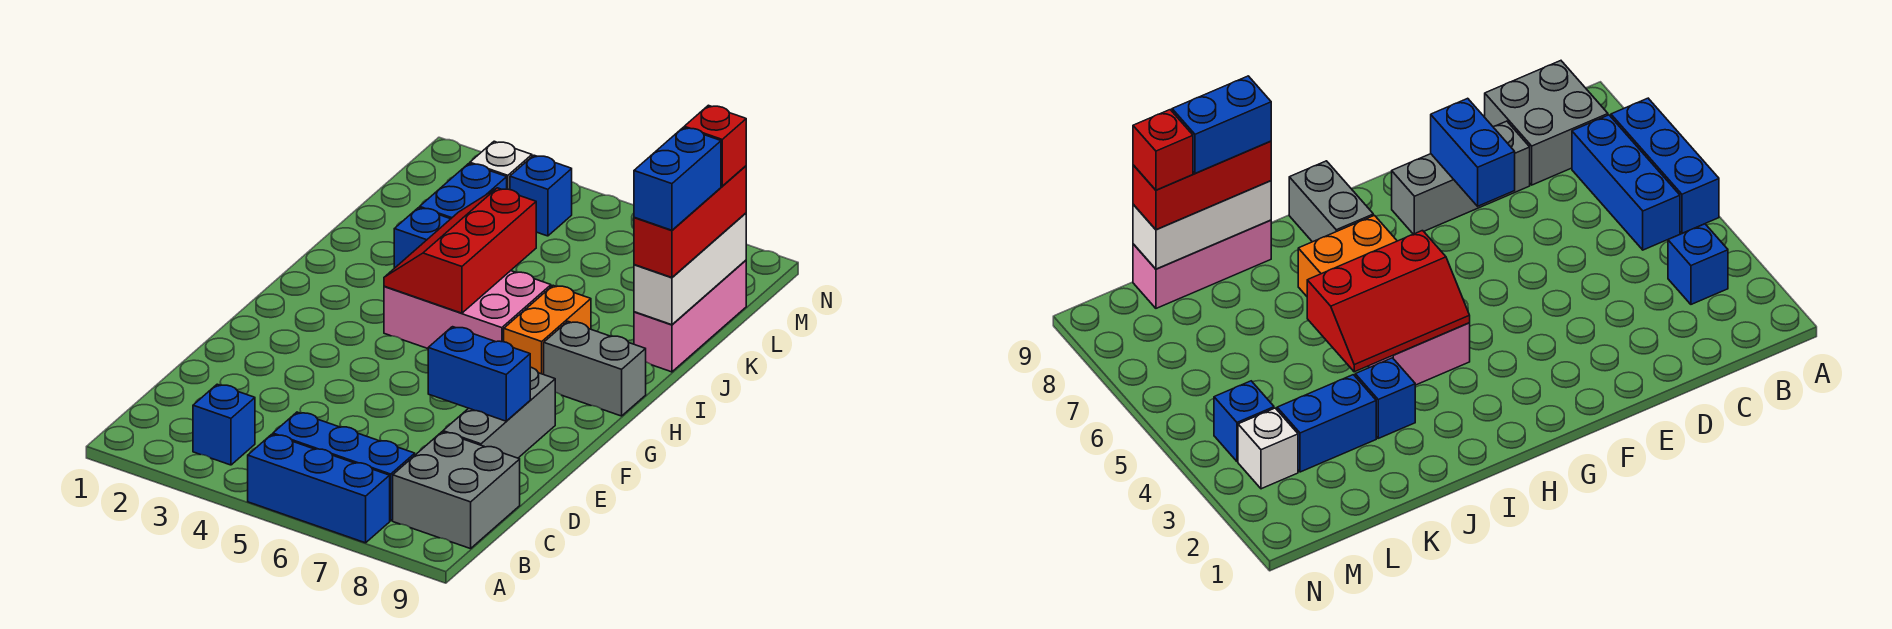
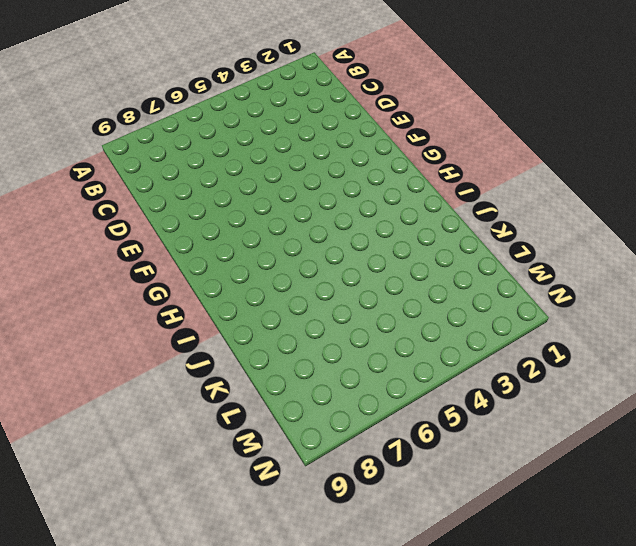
none -> blue 1x3 brick [248,434,390,543]
none -> blue 1x1 brick [193,384,255,465]
none -> blue 1x3 brick [273,412,415,521]

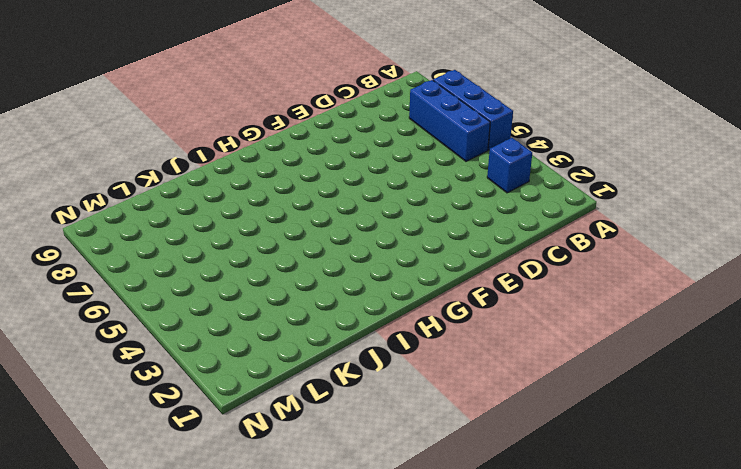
none -> grey 2x2 brick [393,432,520,549]
none -> grey 1x3 brick [443,367,555,458]
none -> pink 2x3 brick [384,271,551,349]

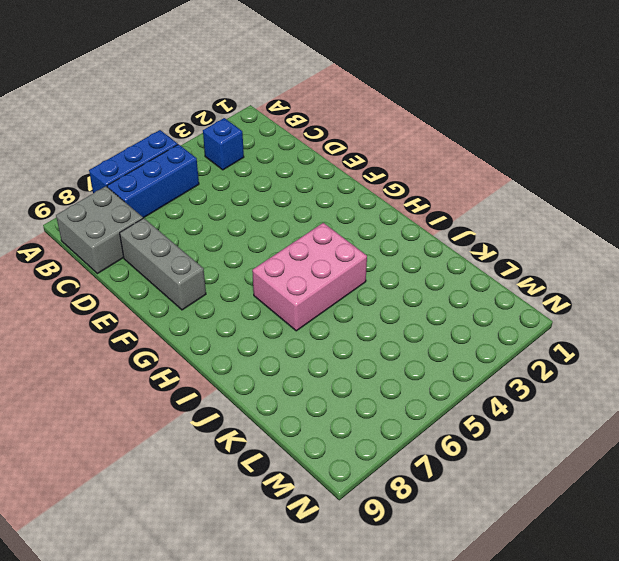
none -> orange 1x2 brick [504,285,591,374]
none -> grey 1x2 brick [544,321,646,416]
none -> blue 1x1 brick [394,208,450,268]

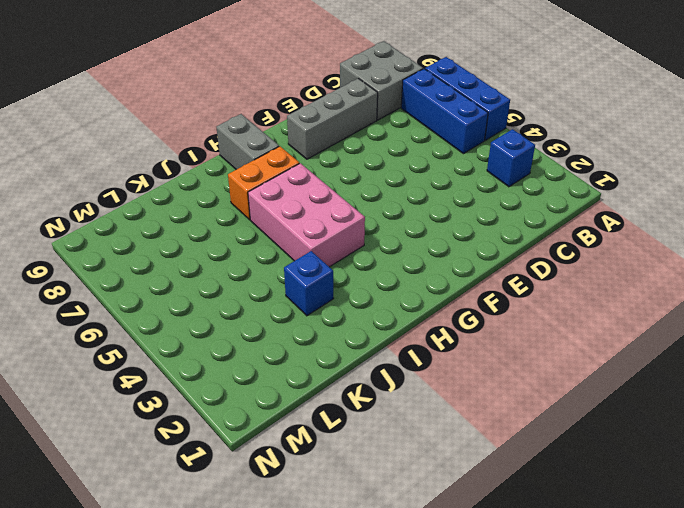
none -> pink 1x3 brick [634,260,746,372]
none -> blue 1x2 brick [420,164,507,219]
none -> white 1x1 brick [470,141,532,190]

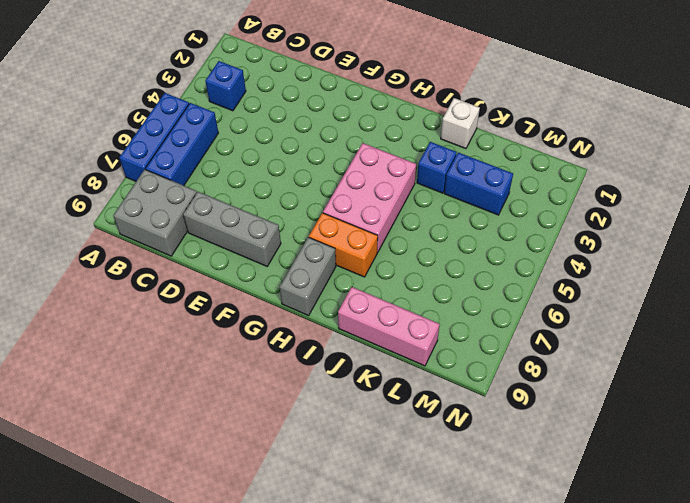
white 1x1 brick [441,98,480,149] -> white 1x1 brick moved to [470,141,532,190]
none -> blue 1x1 brick [510,155,572,236]
none -> blue 1x2 brick [428,327,530,421]
none -> red 2x3 slope [384,188,536,313]

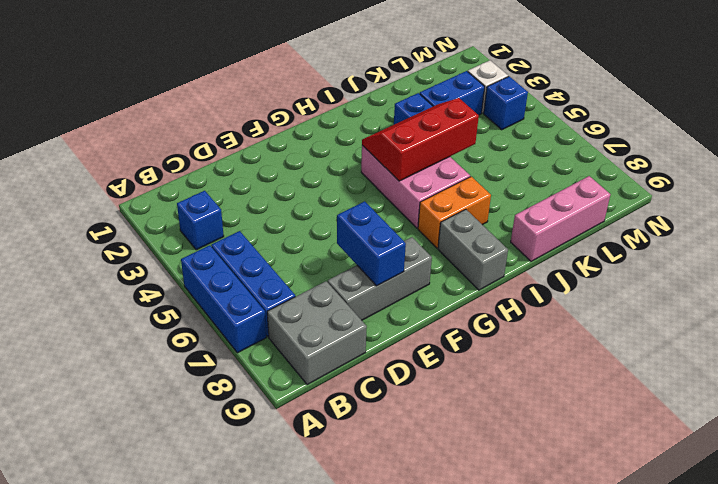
none -> white 1x3 brick [634,213,746,325]
none -> red 1x3 brick [634,166,746,277]
none -> blue 1x2 brick [634,128,721,230]

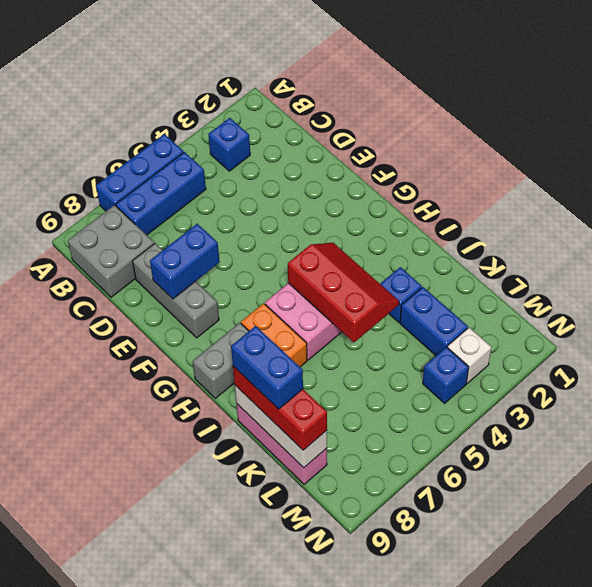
none -> red 1x1 brick [684,105,746,186]

